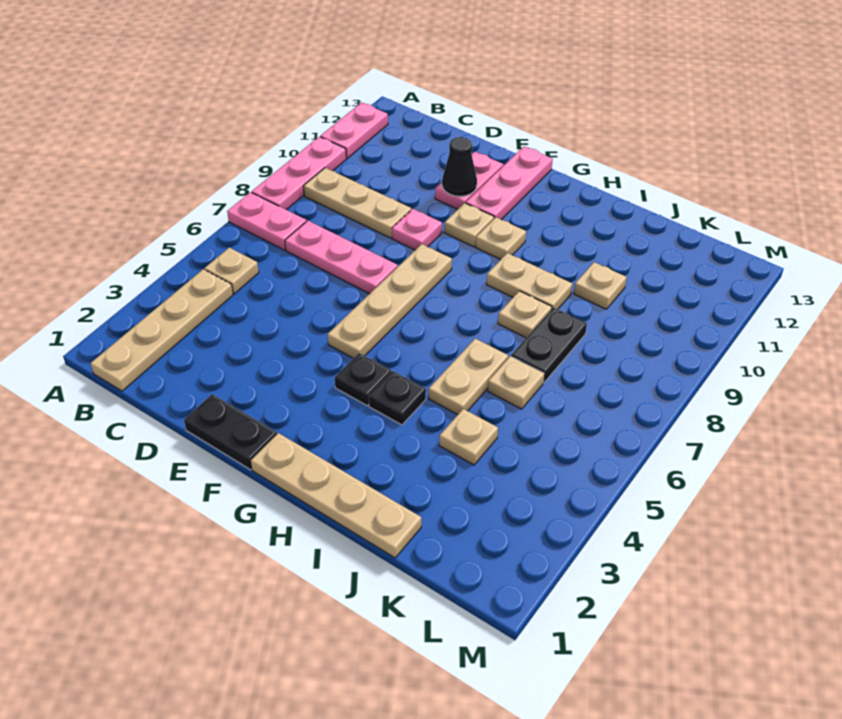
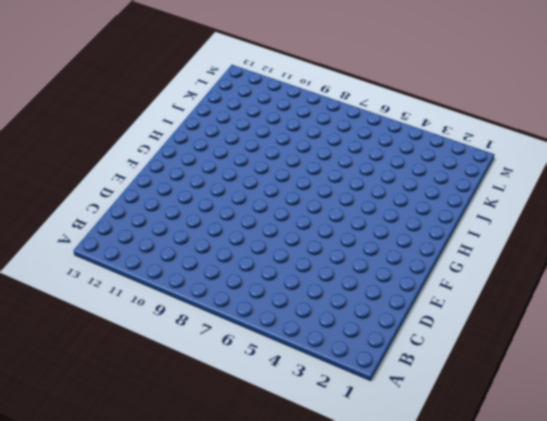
none -> pink 1x2 plate [227,192,306,250]
none -> pink 1x3 plate [252,137,346,210]
none -> pink 1x2 plate [320,103,388,158]

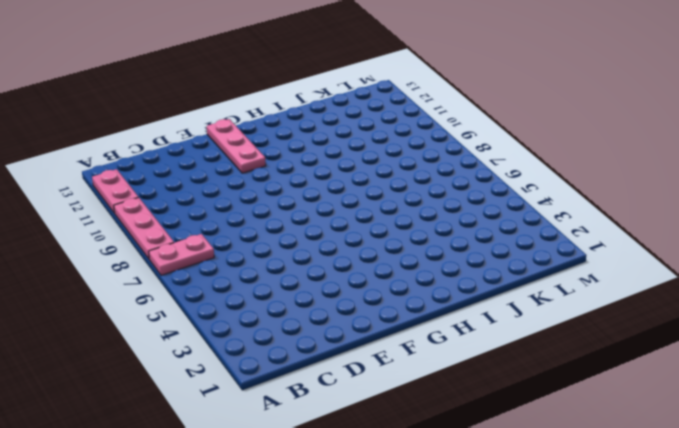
none -> tan 1x4 plate [91,269,233,391]
none -> tan 1x1 plate [204,248,259,294]
none -> tan 1x3 plate [303,168,411,238]

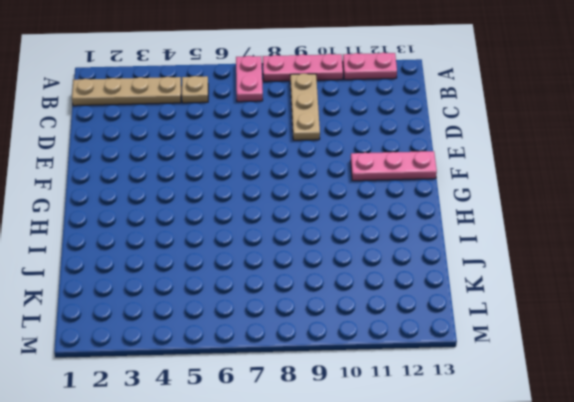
none -> pink 1x3 plate [285,221,398,294]
none -> black 1x2 plate [184,394,277,470]
none -> pink 1x1 plate [392,209,442,250]

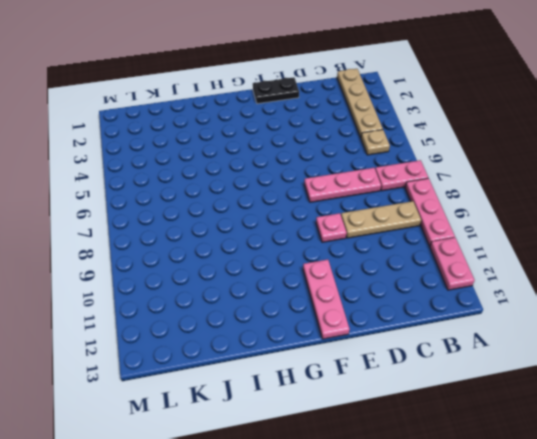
none -> pink 1x2 plate [435,152,503,209]
none -> tan 1x4 plate [328,244,452,358]
none -> tan 1x1 plate [444,203,494,247]

